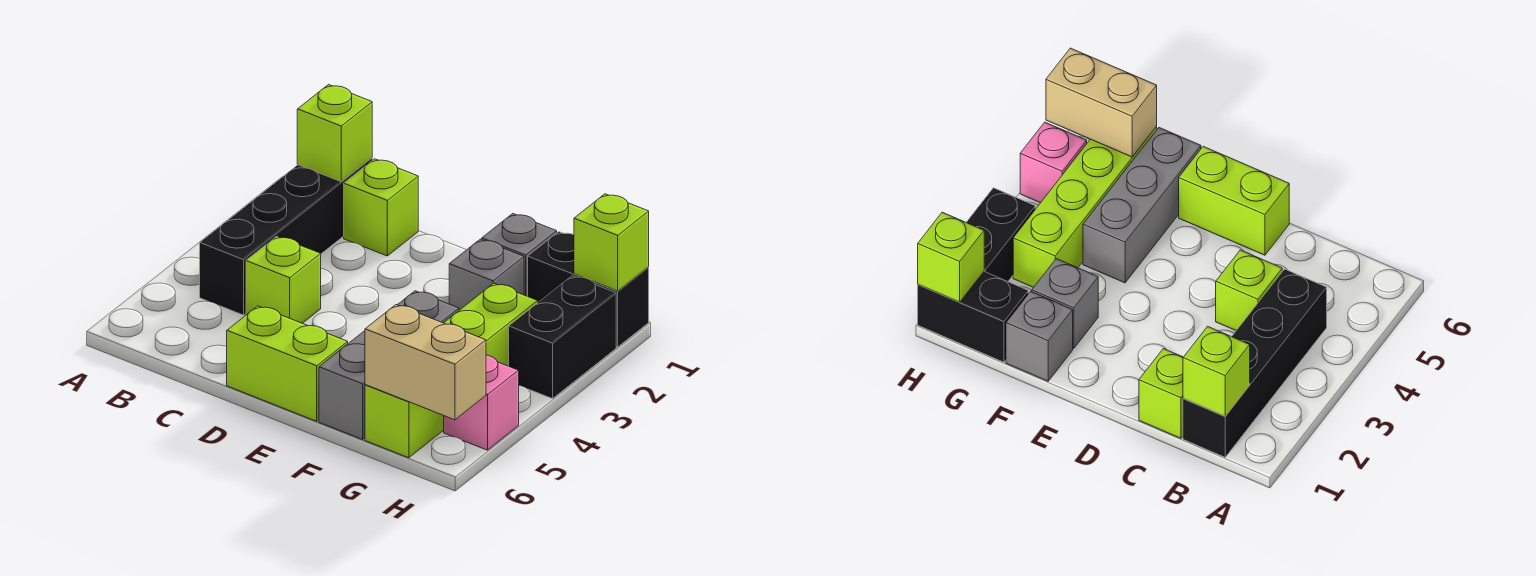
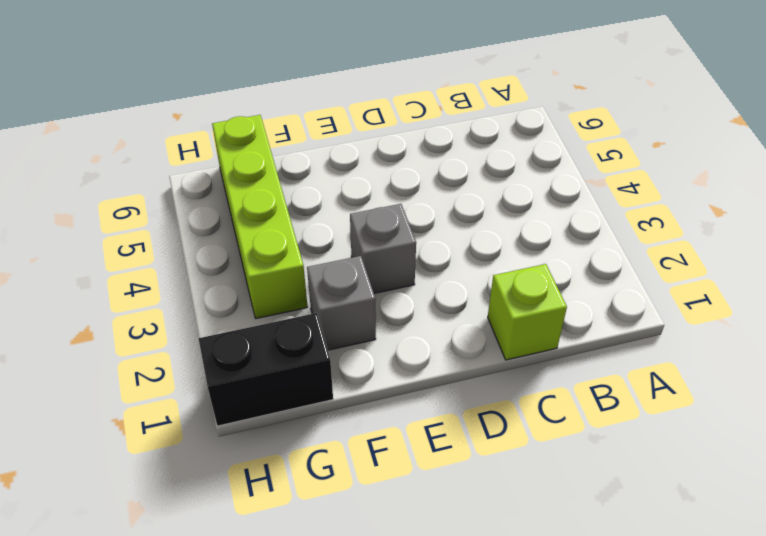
grey 1x1 brick [350,204,416,293] -> grey 1x1 brick moved to [482,214,557,296]
none -> black 1x4 brick [200,158,372,315]
none -> lime 1x1 brick [246,236,321,323]
none -> lime 1x2 brick [227,306,348,421]

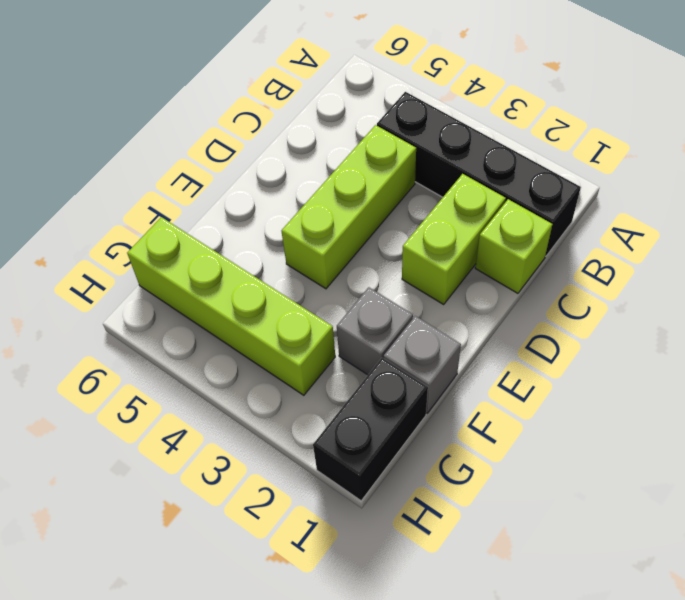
lime 1x2 brick [402,174,506,304] -> lime 1x2 brick moved to [227,306,348,421]
lime 1x3 brick [282,125,416,289] -> lime 1x1 brick [246,236,321,323]
none -> grey 1x3 brick [319,291,459,439]
none -> black 1x2 brick [509,276,616,399]
none -> pink 1x1 brick [444,355,519,450]

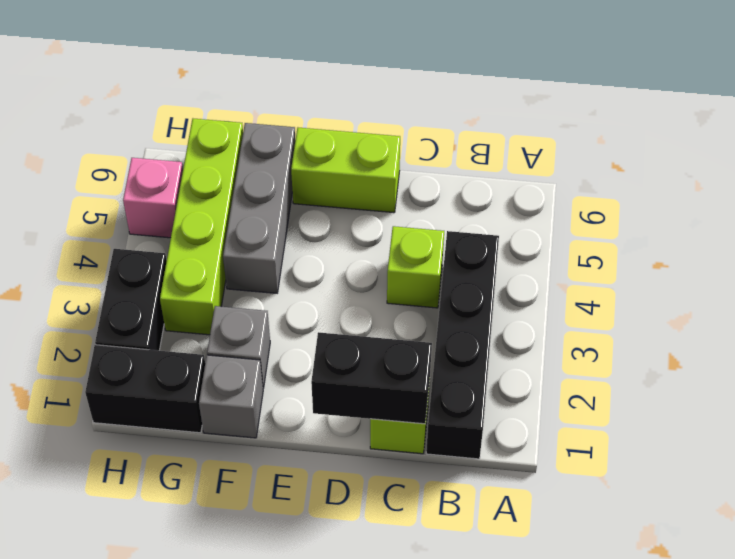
black 1x2 brick [311,332,432,424] -> none
none -> lime 1x1 brick [297,85,372,182]
none -> tan 1x2 brick [365,305,486,420]
none -> lime 1x1 brick [574,194,649,291]

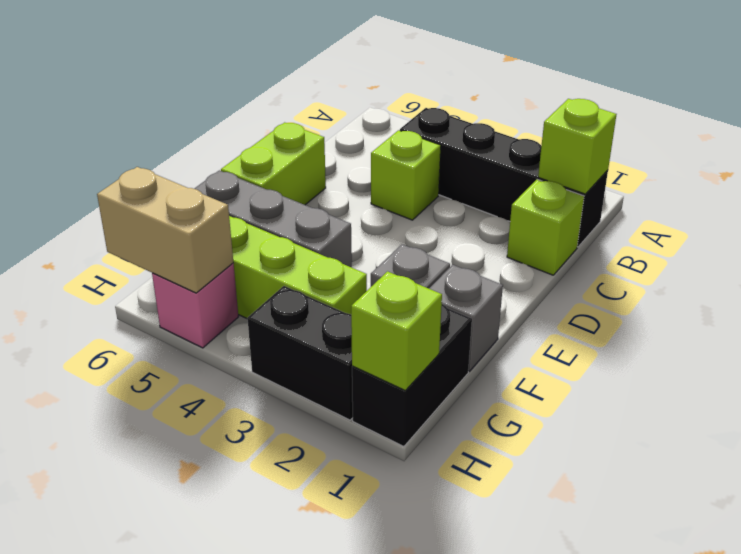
tan 1x2 brick [97,167,233,293] -> tan 1x2 brick turned to [365,305,486,420]

